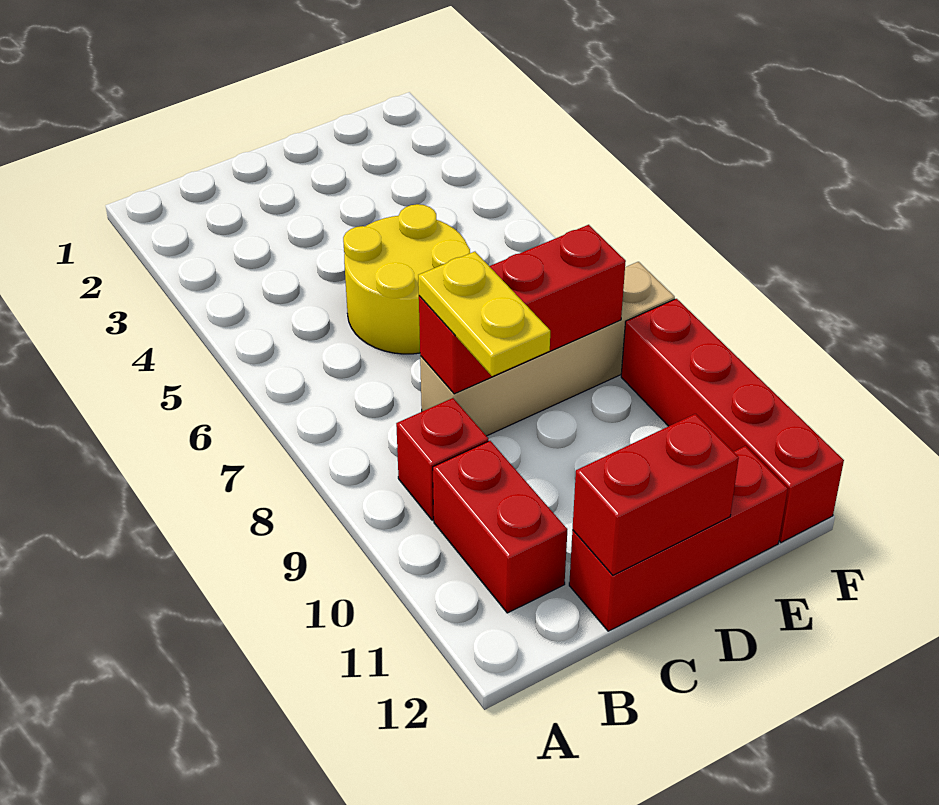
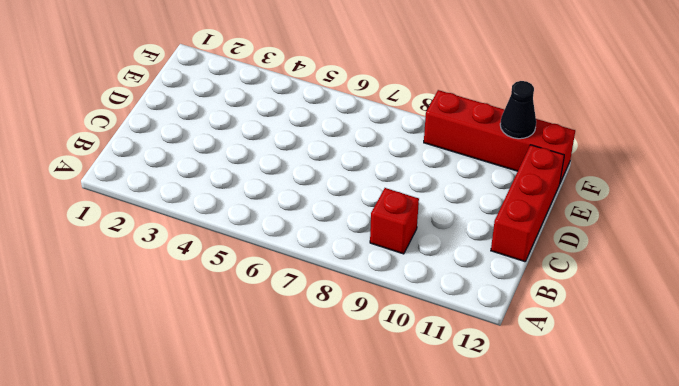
black 1x1 cone [500,81,536,139] -> none
none -> red 1x2 brick [433,441,567,613]
none -> yellow 2x2 round brick [343,204,470,354]

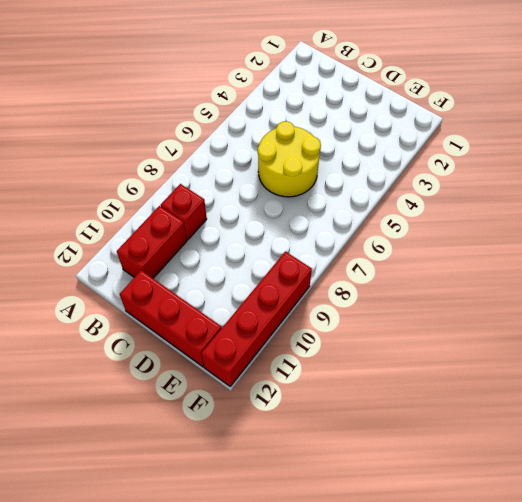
none -> tan 1x4 brick [420,262,675,436]
none -> red 1x3 brick [419,225,626,394]

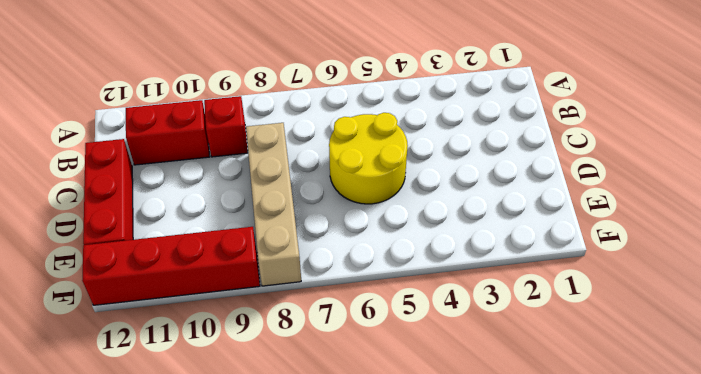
none -> red 1x3 brick [419,225,626,394]
none -> red 1x2 brick [572,414,739,575]

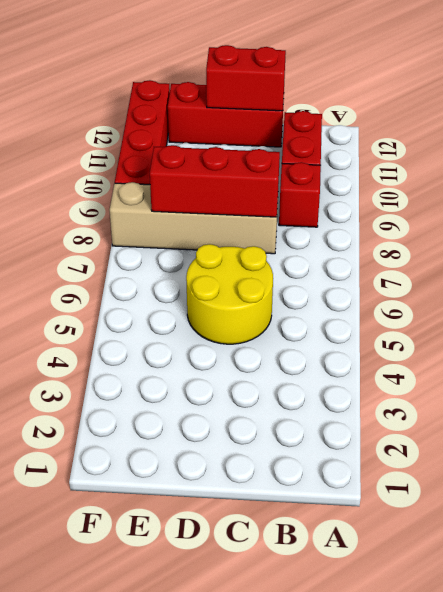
none -> yellow 1x2 plate [418,252,550,376]

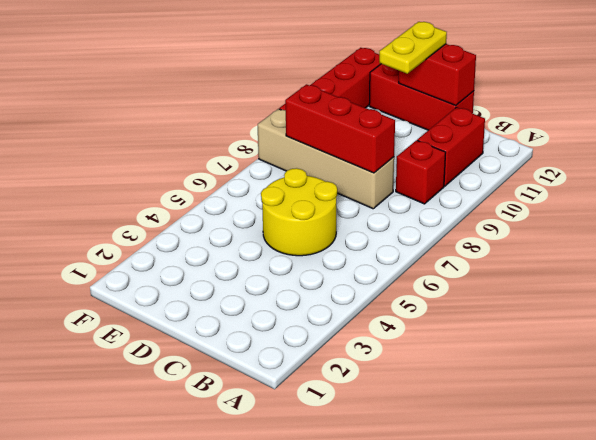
yellow 1x2 plate [379,22,447,74] -> yellow 1x2 plate moved to [418,252,550,376]

